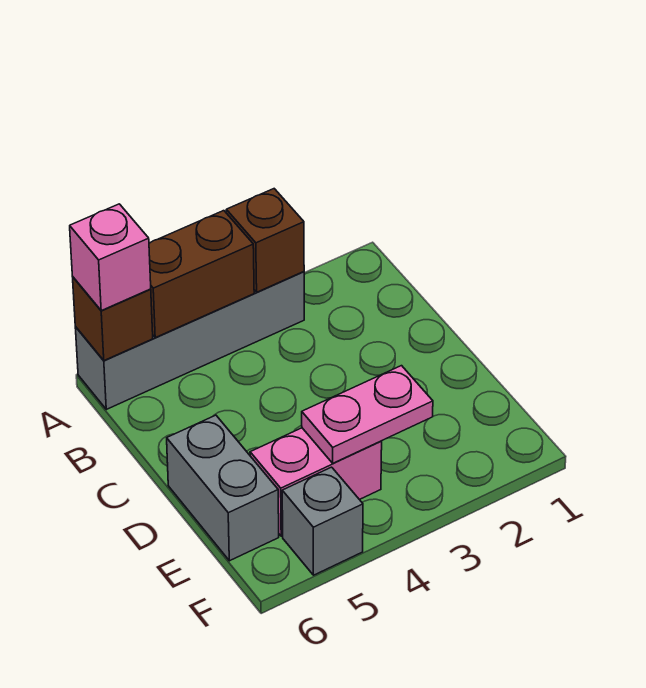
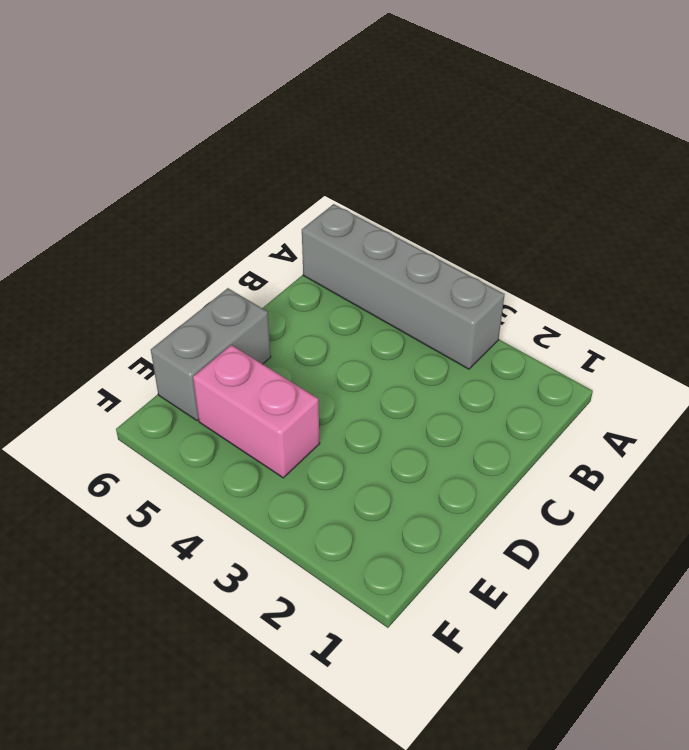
none -> grey 1x1 brick [282,467,363,575]
none -> brown 1x1 brick [226,189,304,292]

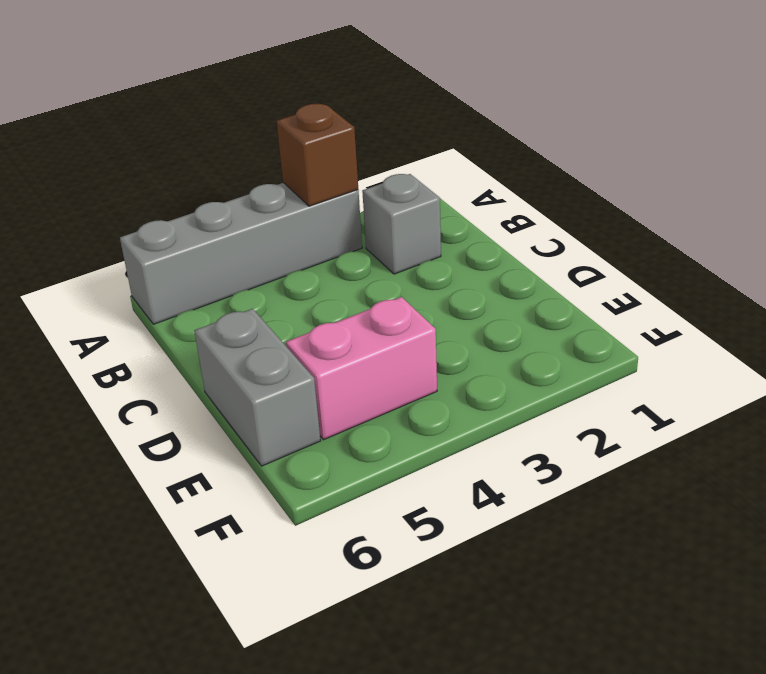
grey 1x1 brick [362,174,441,274] -> grey 1x1 brick moved to [282,467,363,575]
none -> brown 1x2 brick [149,211,254,338]
none -> brown 1x1 brick [73,277,153,360]

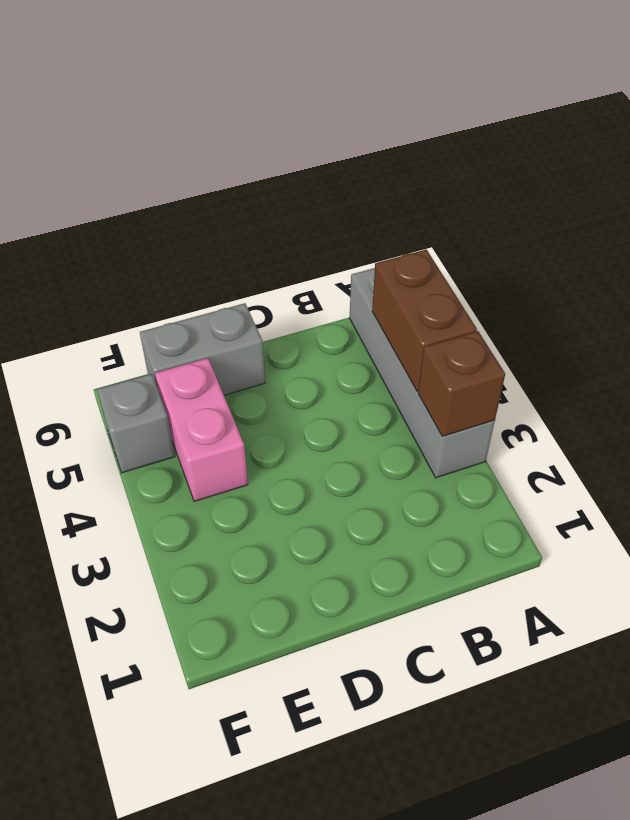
none -> brown 1x1 brick [73,277,153,360]
none -> pink 1x2 plate [302,366,433,463]

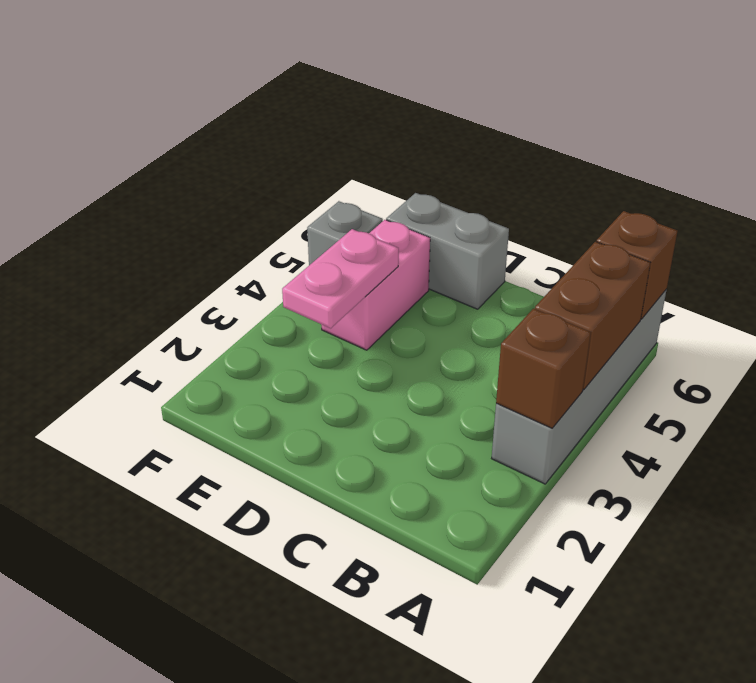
none -> pink 1x1 brick [70,204,151,311]

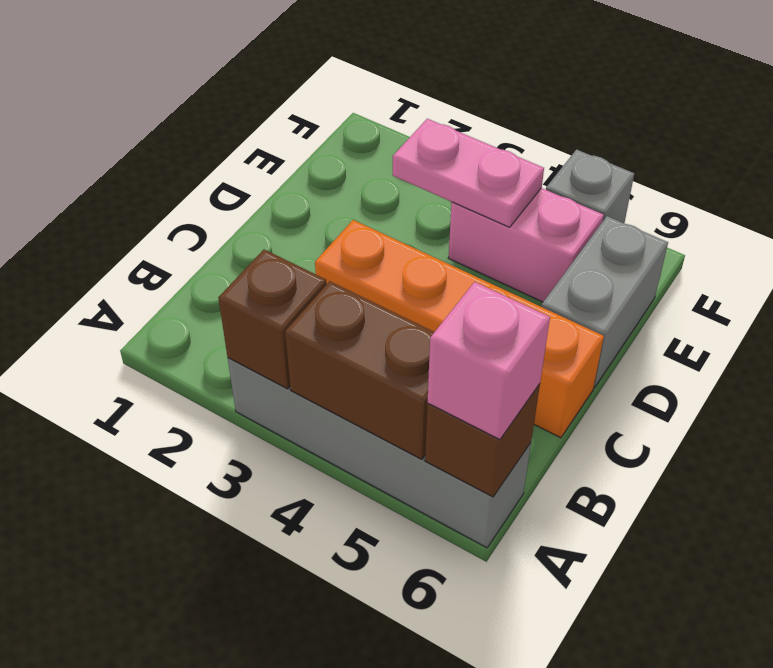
orange 1x4 brick [315,220,604,438] -> none

